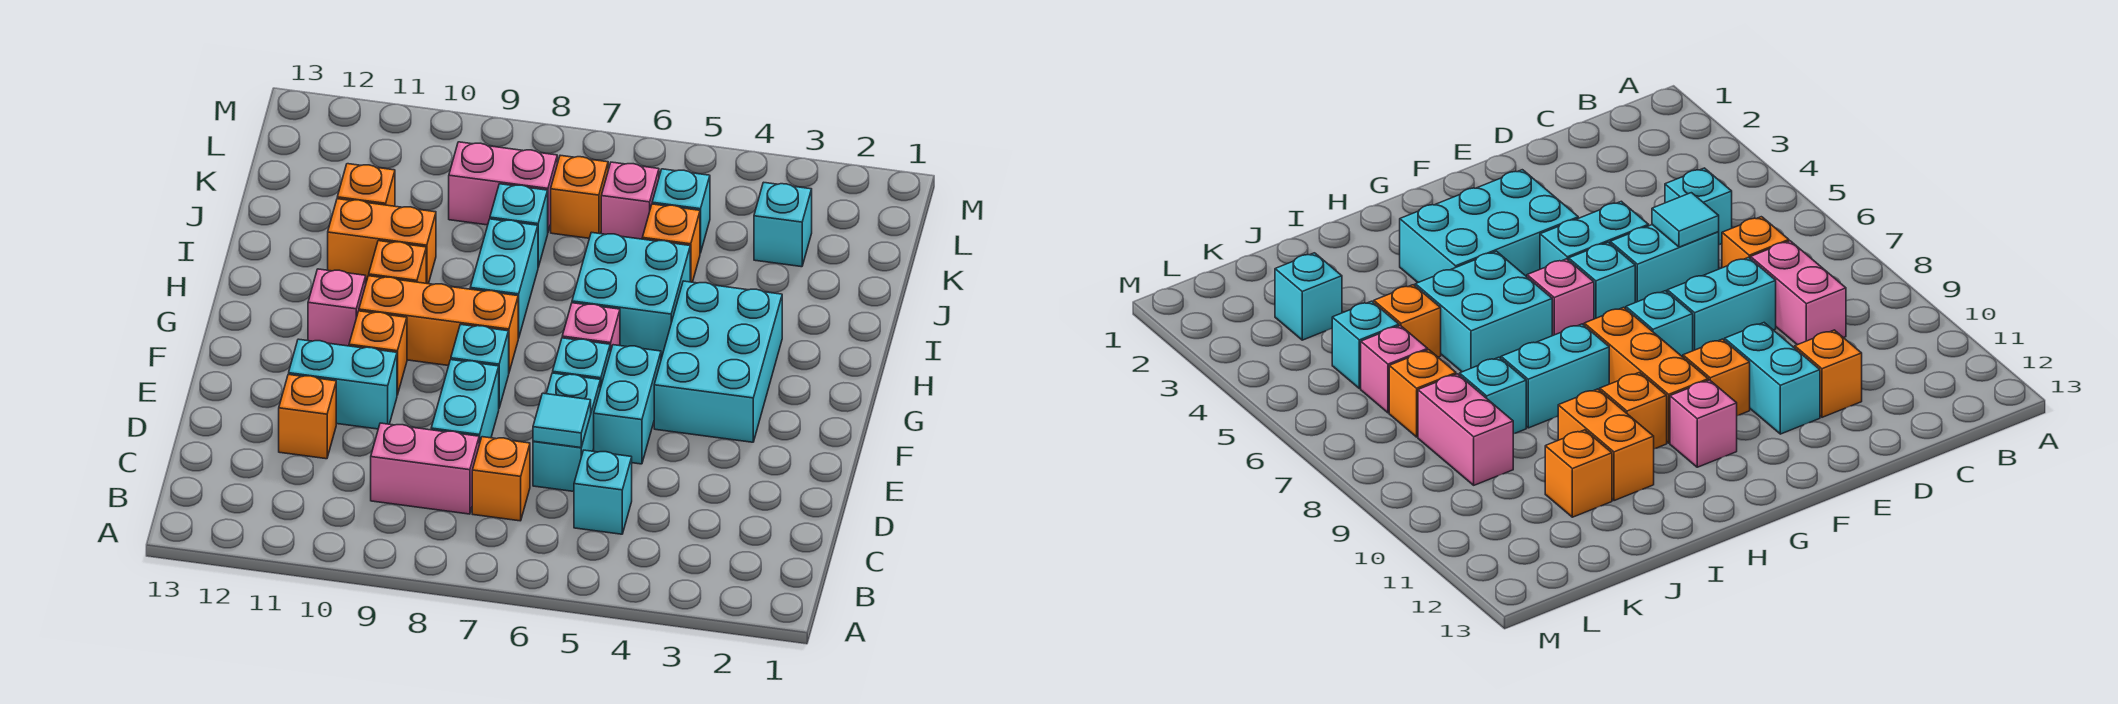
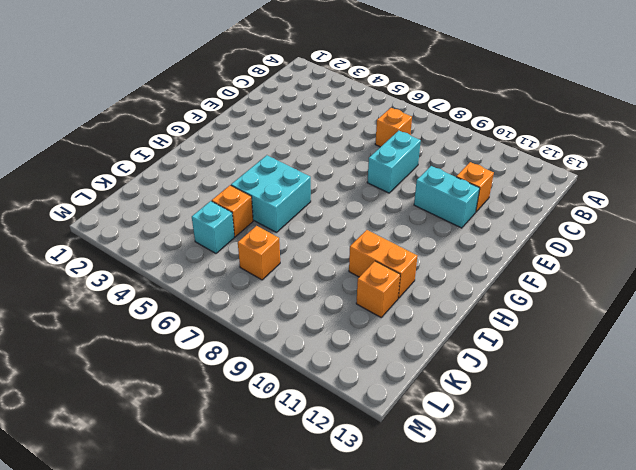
none -> cyan 1x1 brick [574,450,632,534]
none -> pink 1x2 brick [371,423,479,514]
none -> cyan 1x2 brick [533,373,600,492]

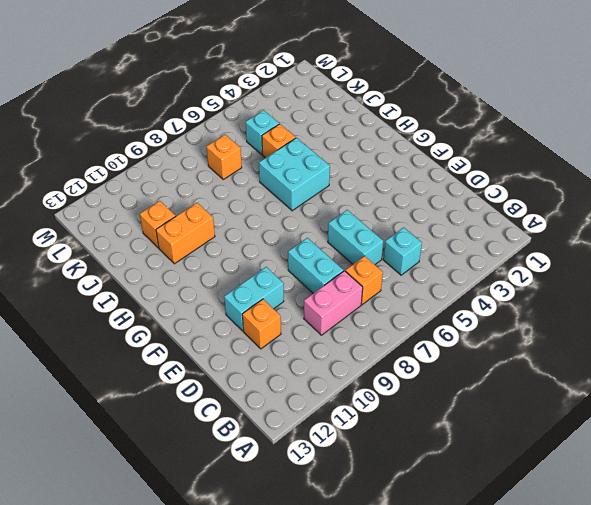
none -> cyan 1x2 brick [594,345,661,464]
none -> cyan 2x3 brick [654,281,782,442]
none -> cyan 1x1 brick [553,338,610,388]

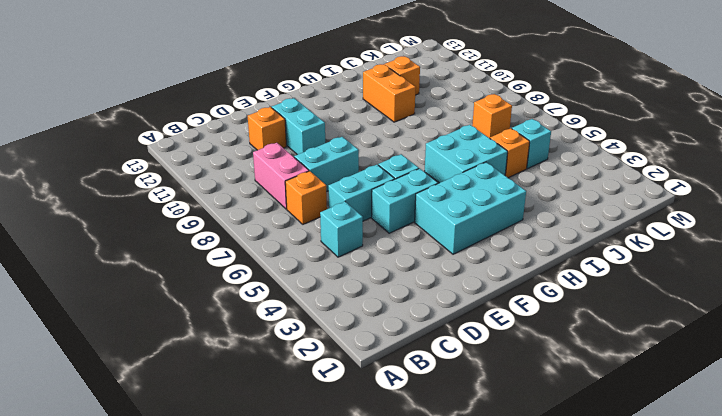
none -> cyan 1x1 brick [451,324,509,407]
none -> orange 1x1 brick [349,311,407,395]
none -> pink 1x1 brick [562,303,620,352]

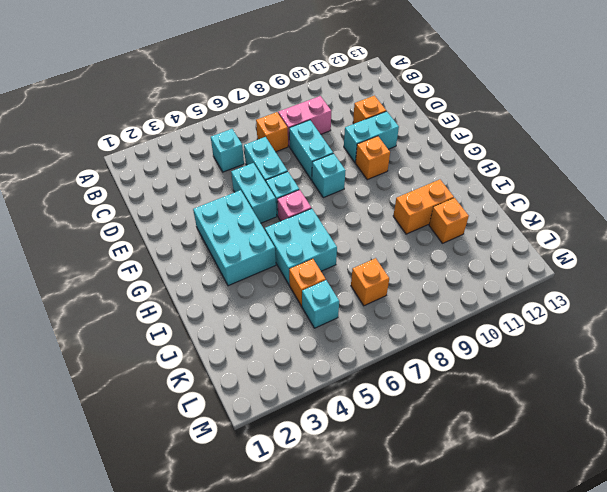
none -> orange 1x3 brick [359,276,518,372]
none -> pink 1x1 brick [308,269,366,346]
none -> cyan 1x2 brick [470,219,538,338]

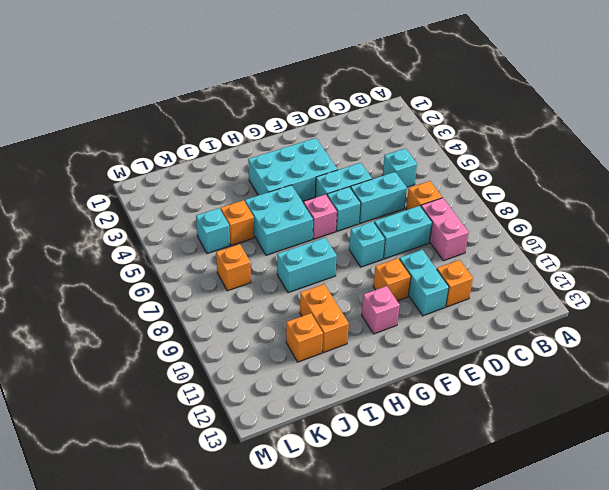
none -> orange 1x3 brick [359,276,518,372]
none -> orange 1x1 brick [369,241,426,283]
none -> cyan 1x1 brick [490,184,548,267]

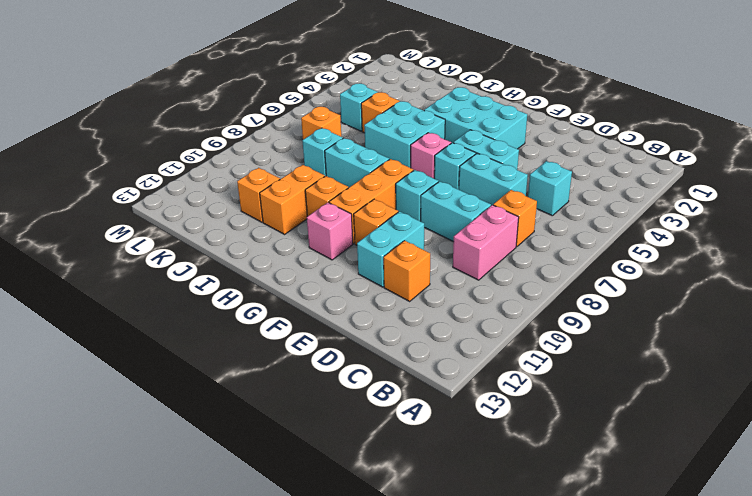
none -> cyan 1x1 brick [754,182,812,267]
none -> pink 1x1 brick [601,162,659,239]
none -> pink 1x2 brick [449,142,557,231]

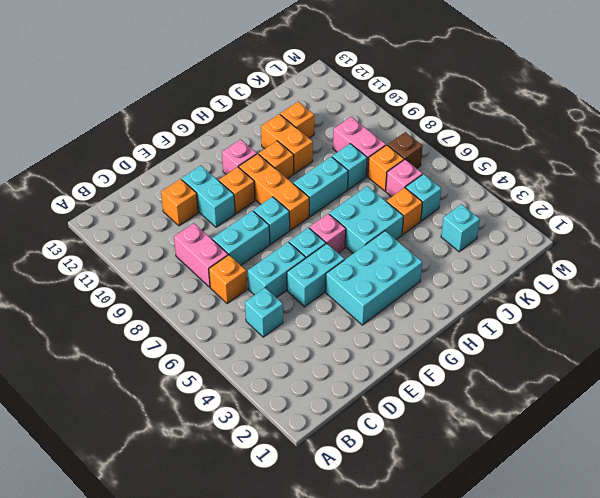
brown 1x1 brick [388,132,423,168] -> none
none -> cyan 1x1 tile [533,393,591,448]

